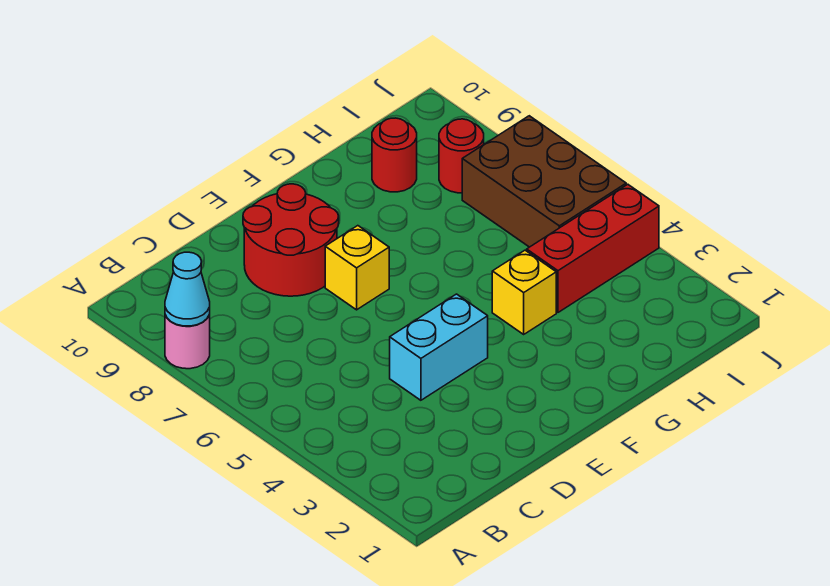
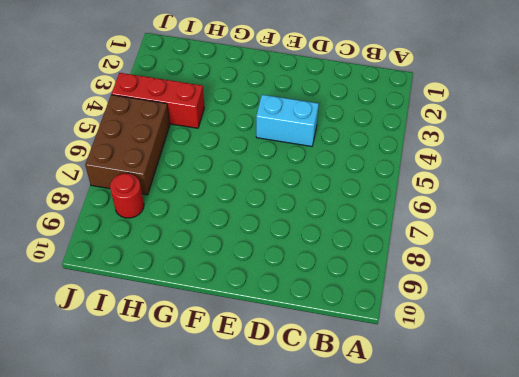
none -> pink 1x1 round brick [165,315,210,369]
none -> red 2x2 round brick [243,184,339,296]

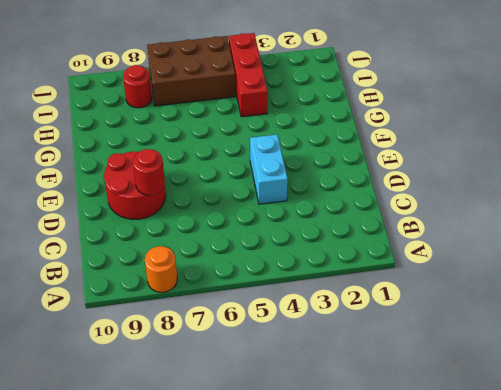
orange 1x1 round brick [145,246,177,292] -> pink 1x1 round brick [165,315,210,369]
red 1x1 round brick [133,149,165,195] -> red 1x1 round brick moved to [372,118,417,192]
none -> yellow 1x1 brick [325,226,389,310]
none -> yellow 1x1 brick [492,250,556,334]

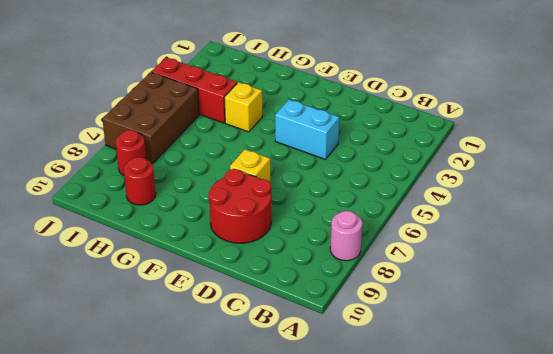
none -> cyan 1x1 cone [165,252,210,326]

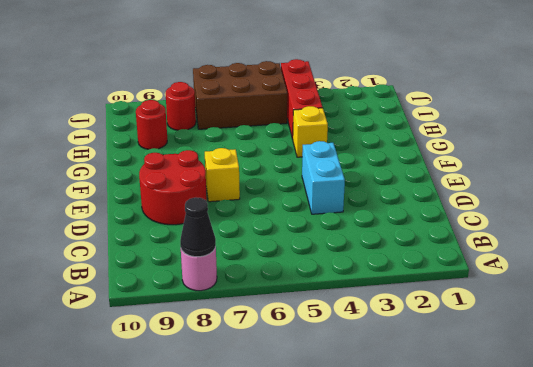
black 1x1 cone [180,197,216,257] -> cyan 1x1 cone [165,252,210,326]

